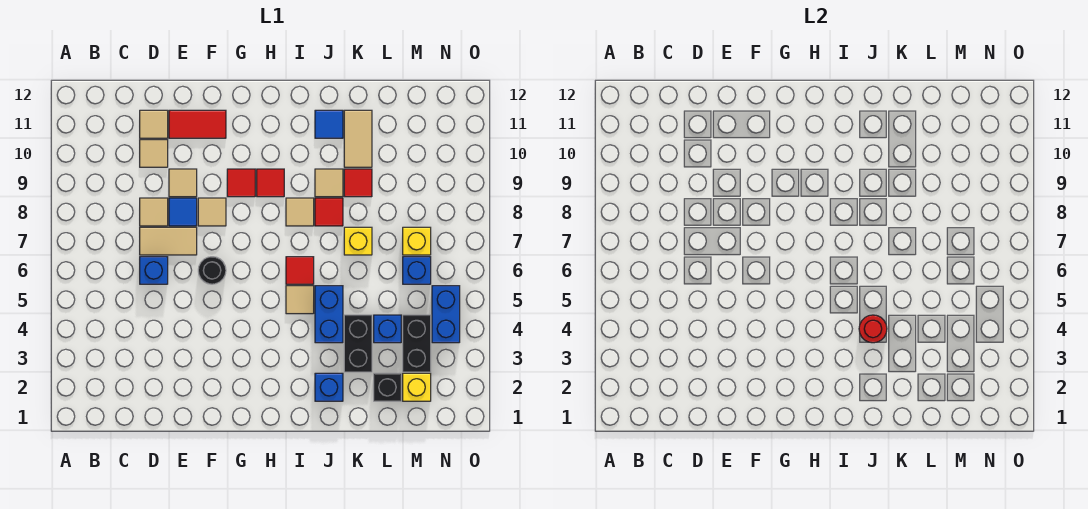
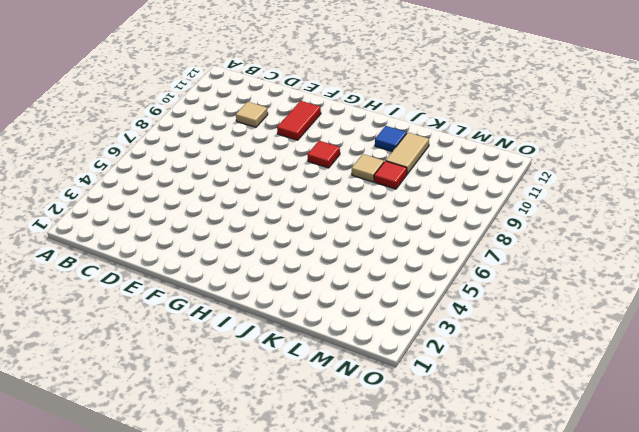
red 1x2 tile [277,101,321,140] -> red 1x2 tile turned to [169,110,226,138]
none -> blue 1x1 brick [140,257,168,284]
none -> tan 1x2 tile [140,227,197,255]
none -> tan 1x1 tile [140,198,168,226]
none -> tan 1x1 tile [140,110,168,138]

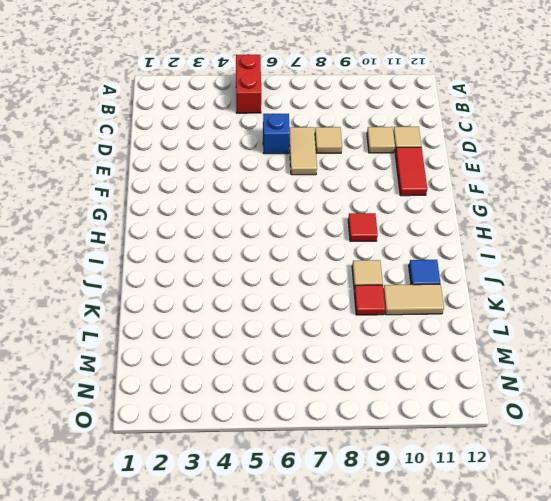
red 1x2 brick [236,54,261,113] -> none
none -> blue 1x1 tile [169,198,197,226]
none -> tan 1x1 tile [169,169,197,197]
none -> black 1x1 round brick [198,257,226,284]
none -> tan 1x1 tile [198,198,226,226]

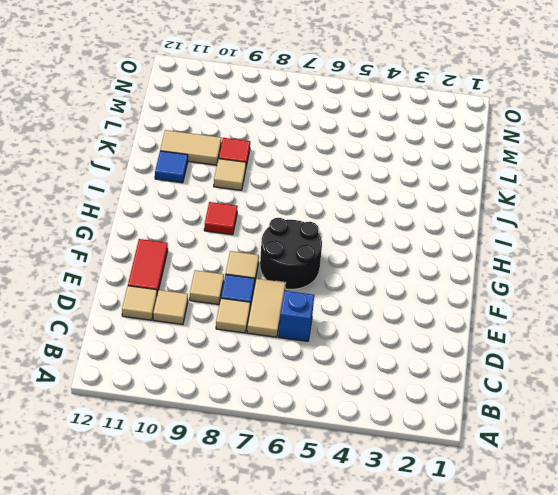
black 2x2 round brick [260,218,322,289] -> black 1x1 round brick [198,257,226,284]
none -> red 1x1 tile [227,169,255,197]
none -> tan 1x1 tile [286,286,314,314]
none -> red 1x1 tile [286,257,314,284]
none -> tan 1x1 tile [286,198,314,226]

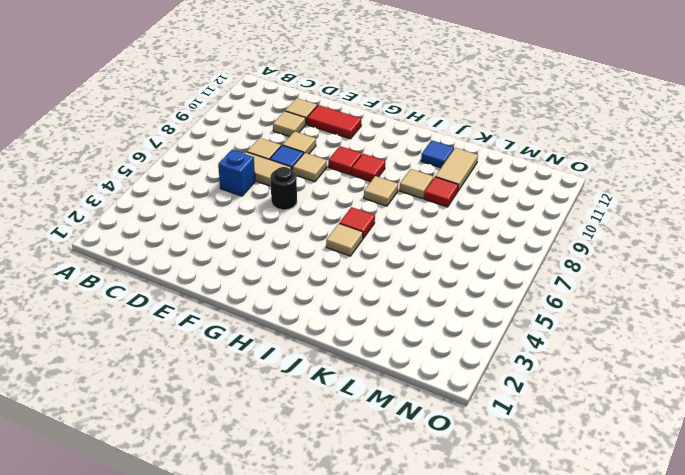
none -> blue 1x1 brick [315,373,343,401]
none -> blue 1x2 brick [315,286,343,343]
none -> red 1x1 tile [315,198,343,226]
none -> black 1x2 brick [344,315,372,372]

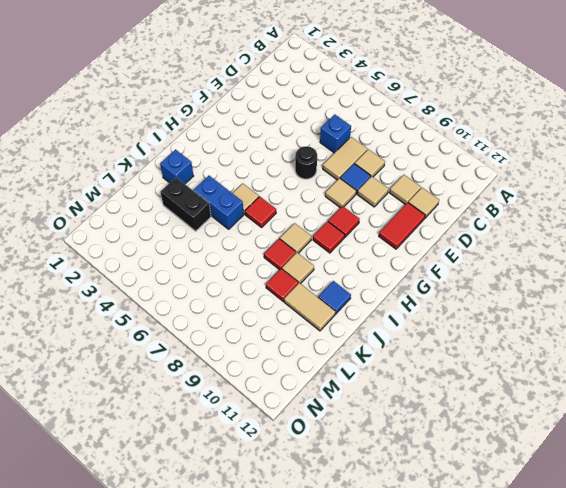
none -> yellow 1x1 brick [344,227,372,255]
none -> black 1x1 brick [374,373,401,401]
none -> blue 1x1 brick [374,315,401,343]
none -> yellow 1x1 brick [403,373,431,401]

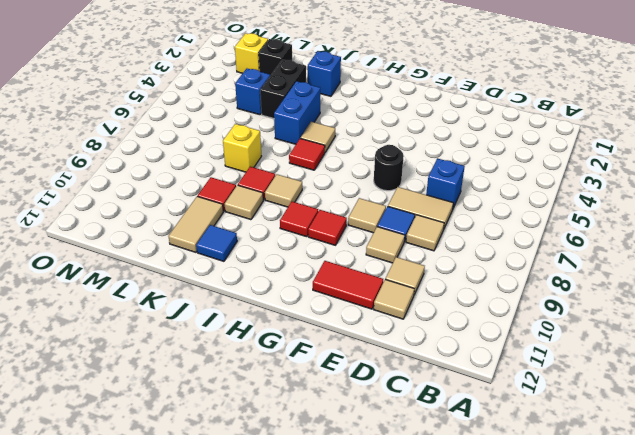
none -> black 1x2 brick [403,315,431,372]
none -> blue 1x1 brick [403,257,431,284]
none -> yellow 1x1 brick [403,227,431,255]
none -> blue 1x2 brick [432,286,460,343]

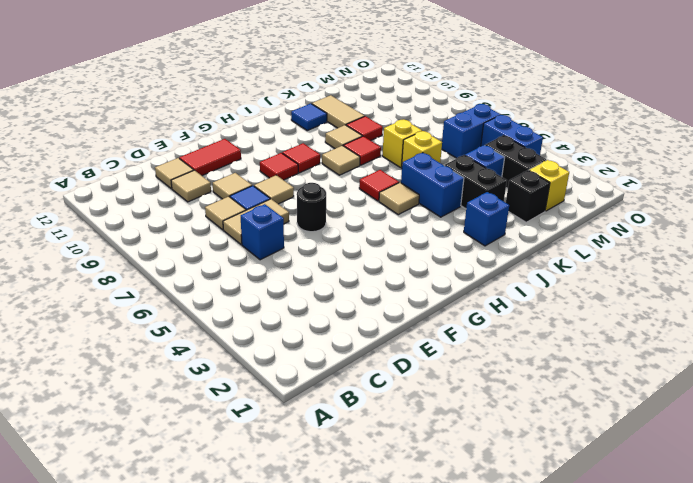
yellow 1x1 brick [402,131,442,163] -> yellow 1x1 brick moved to [403,227,431,255]
blue 1x2 brick [442,104,501,158] -> blue 1x1 brick [403,257,431,284]
none -> red 1x1 round brick [859,315,887,343]

